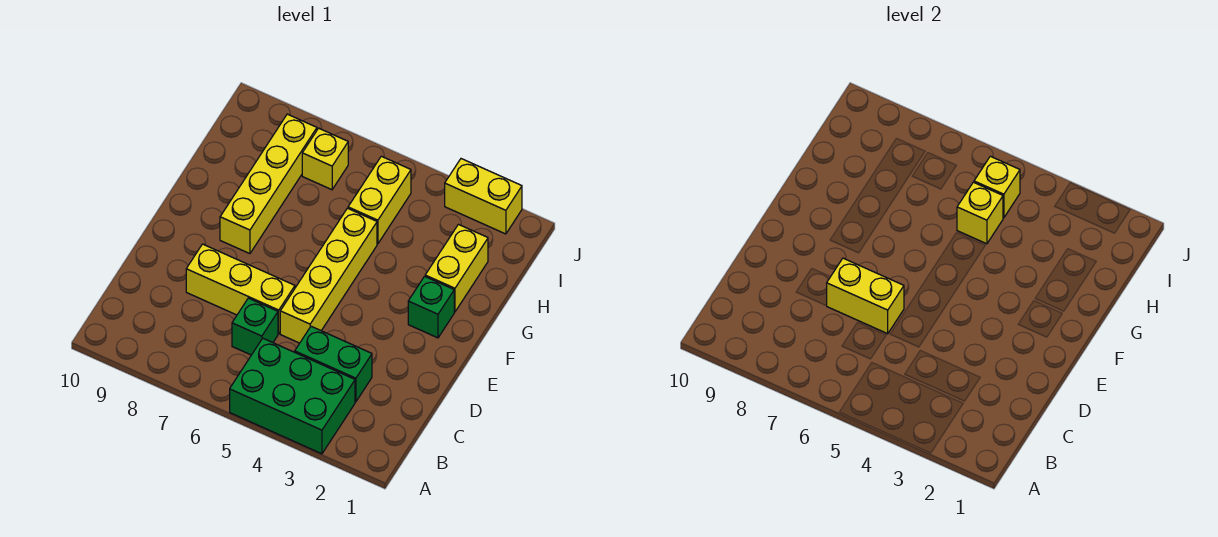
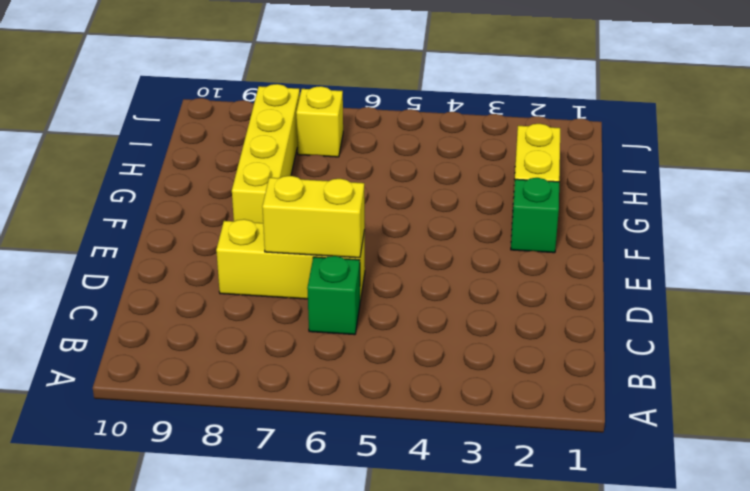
none -> green 2x3 brick [230,338,355,454]
none -> green 1x2 brick [295,326,372,402]
none -> yellow 1x4 brick [280,208,377,343]

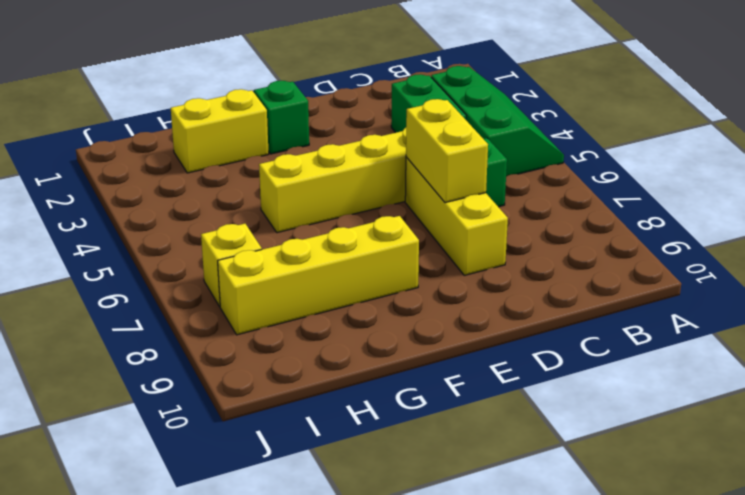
green 2x3 slope [431,66,564,176] -> green 2x3 brick [230,338,355,454]
none -> yellow 1x2 brick [348,156,411,244]
none -> yellow 1x2 brick [445,159,522,234]
none -> yellow 1x1 brick [957,182,1003,244]

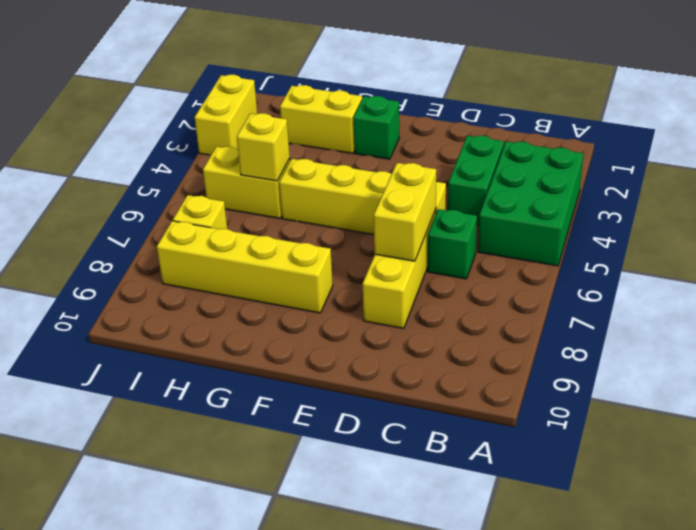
none -> yellow 1x1 brick [974,156,1020,218]

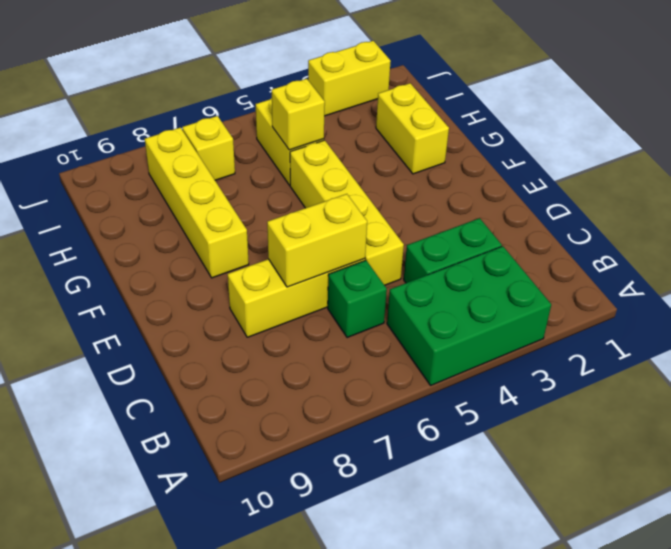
none -> green 1x1 brick [408,276,454,338]
none -> yellow 1x1 brick [974,156,1020,218]

